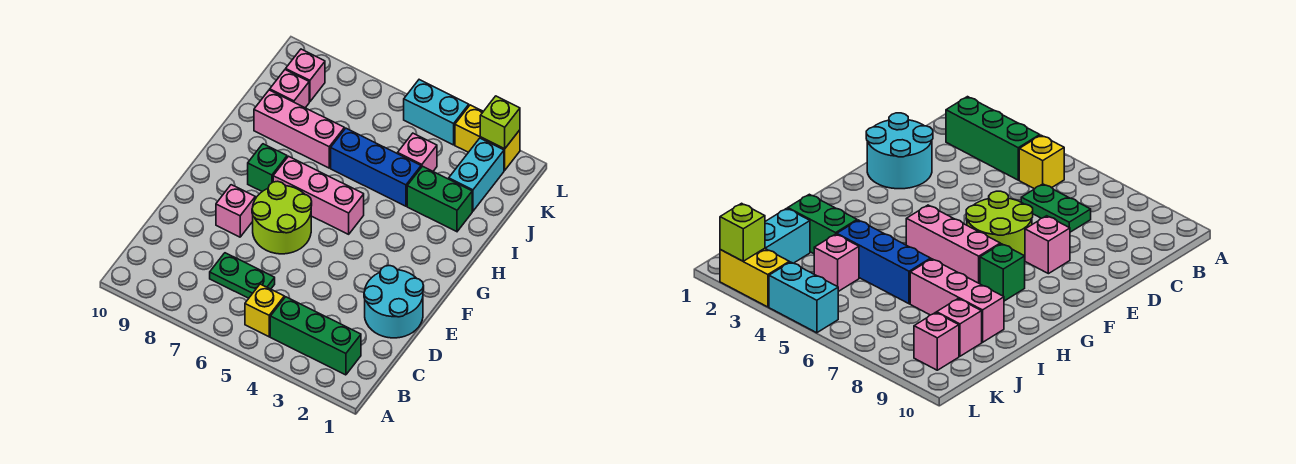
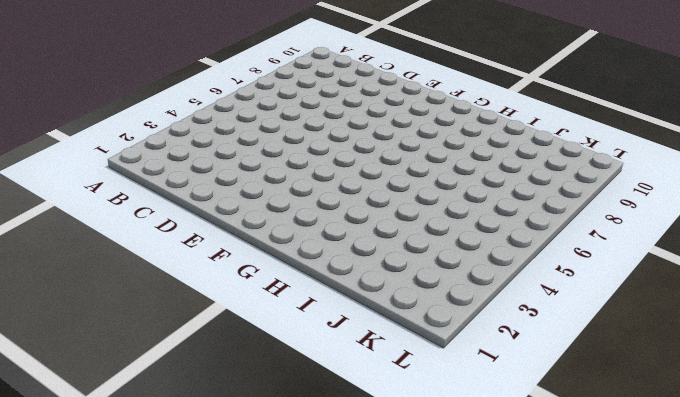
none -> green 1x3 brick [270,297,361,375]
none -> yellow 1x1 brick [245,284,284,337]
none -> green 1x2 plate [210,253,275,298]

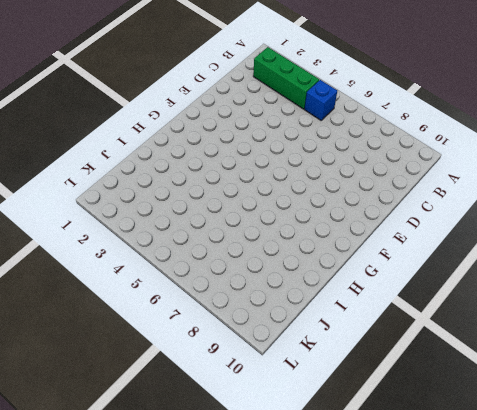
blue 1x1 brick [304,80,337,120] -> yellow 1x1 brick [245,284,284,337]
none -> green 1x2 plate [210,253,275,298]
none -> cyan 2x2 round brick [364,266,424,338]
none -> lime 2x2 round brick [252,181,312,254]

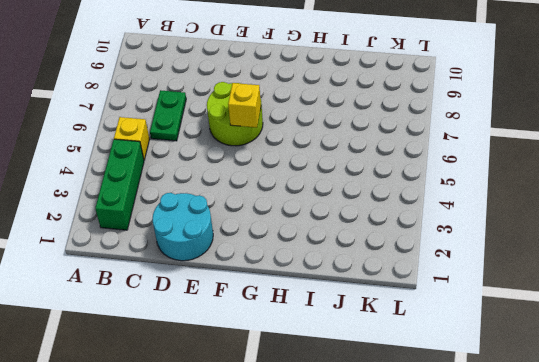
yellow 1x1 brick [228,83,261,128] -> none
none -> pink 1x1 brick [216,185,255,237]
none -> pink 1x3 brick [273,156,364,234]
none -> green 1x1 brick [248,144,287,191]

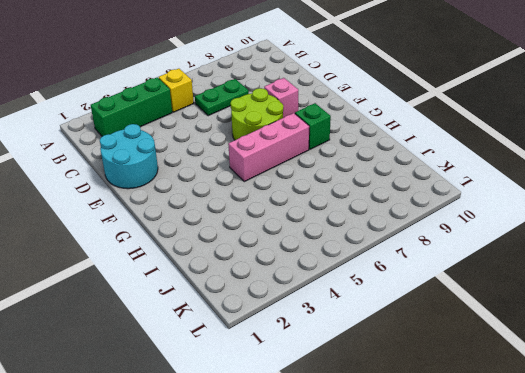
none -> green 1x2 brick [407,166,472,232]
none -> blue 1x3 brick [331,128,421,206]
none -> pink 1x3 brick [254,90,344,168]

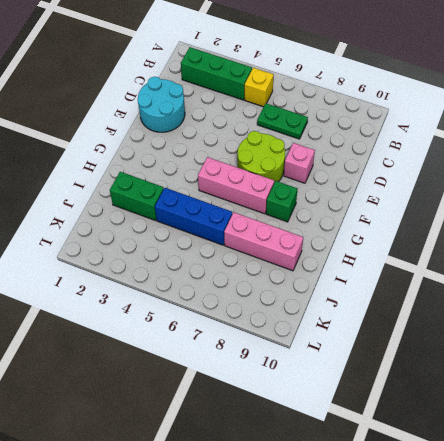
none -> cyan 1x2 brick [449,138,504,211]
none -> pink 1x1 brick [398,133,437,171]
none -> pink 1x1 brick [270,70,309,108]

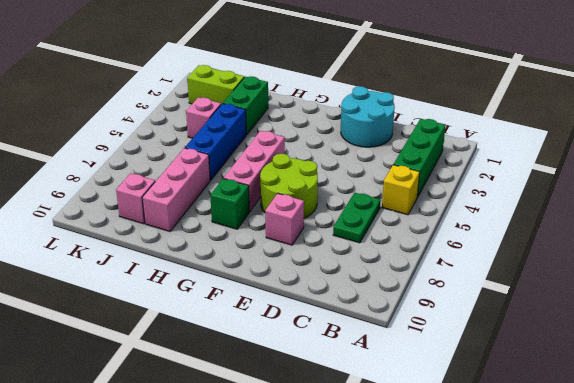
lime 1x2 brick [187,65,244,104] -> cyan 1x2 brick [449,138,504,211]
none -> pink 1x1 brick [286,49,325,102]
none -> yellow 1x2 brick [455,105,520,170]
none -> cyan 1x2 brick [404,80,469,145]

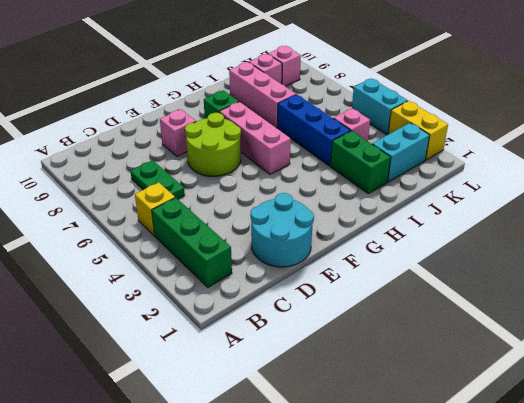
none -> lime 1x1 brick [480,96,520,149]

